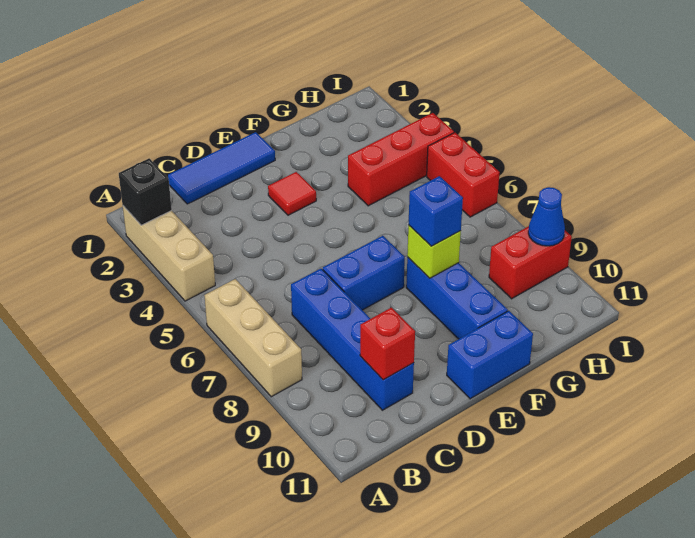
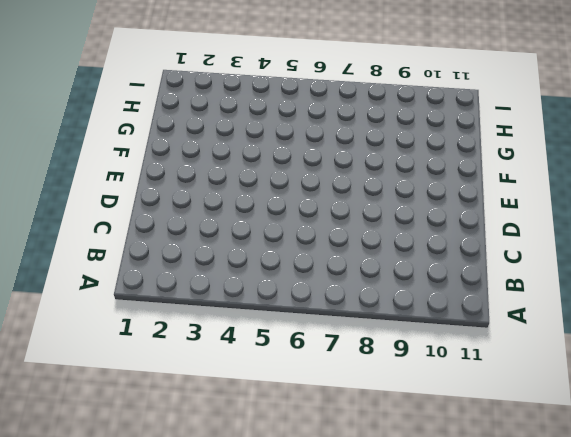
none -> tan 1x3 brick [123,206,215,301]
none -> tan 1x3 brick [204,279,302,397]
none -> blue 1x3 tile [168,132,275,204]

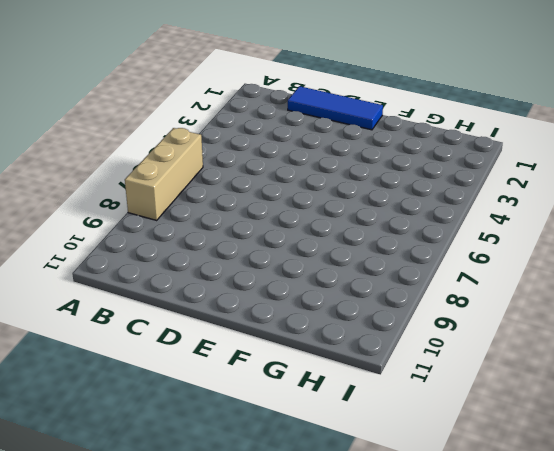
none -> tan 1x3 brick [123,206,215,301]
none -> blue 1x4 brick [291,269,414,410]
none -> blue 1x2 brick [323,236,405,310]

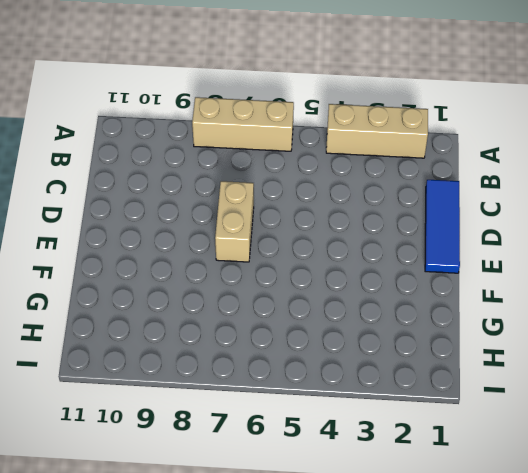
tan 1x2 brick [215,181,254,262] -> blue 1x2 brick [323,236,405,310]
none -> blue 1x4 brick [291,269,414,410]
none -> red 1x1 tile [268,172,316,215]
none -> blue 1x2 brick [447,311,533,399]

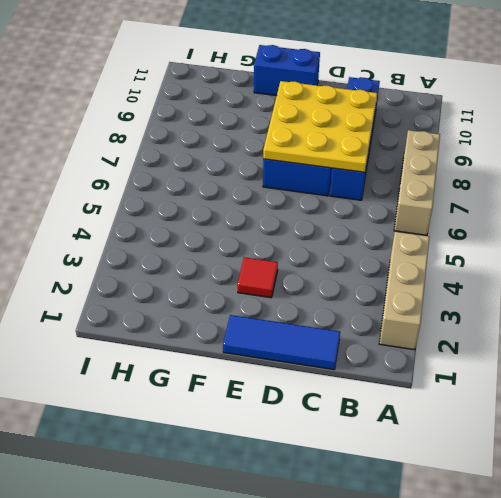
yellow 3x3 plate [263,81,377,172] -> none
none -> blue 1x3 brick [406,257,508,339]
none -> red 1x3 brick [348,113,454,206]
none -> red 1x2 brick [489,226,572,299]

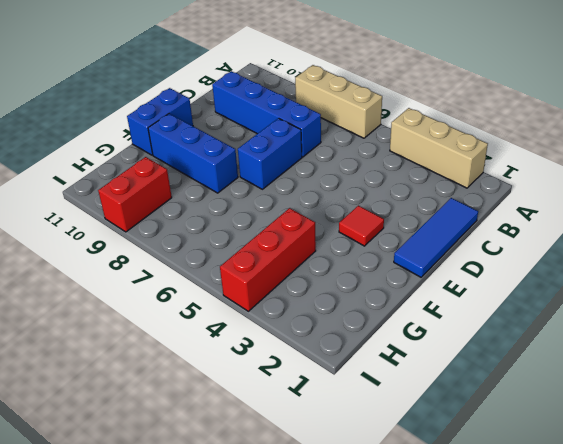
none -> red 1x2 brick [427,133,500,217]
none -> black 1x1 brick [119,158,172,225]
none -> red 1x1 brick [360,308,415,380]

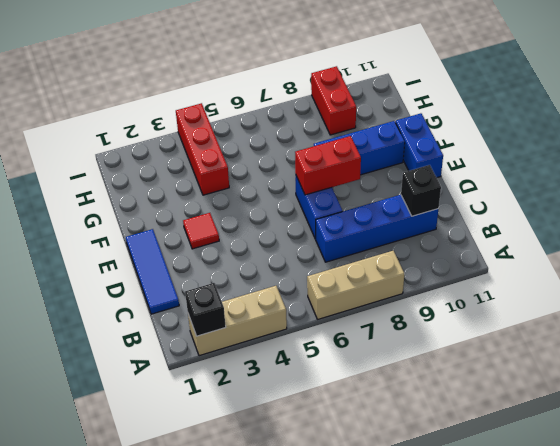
black 1x1 brick [401,165,441,216] -> red 1x1 brick [360,308,415,380]
red 1x2 brick [295,136,361,195] -> red 1x2 brick moved to [427,133,500,217]
none -> lime 1x1 brick [407,225,461,278]
none -> blue 1x1 cone [528,187,565,246]
none -> blue 1x1 brick [409,176,463,246]

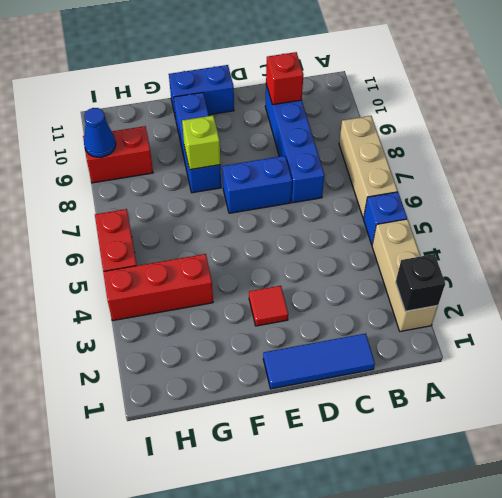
blue 1x1 brick [363,192,407,244] -> blue 1x1 brick moved to [409,176,463,246]

